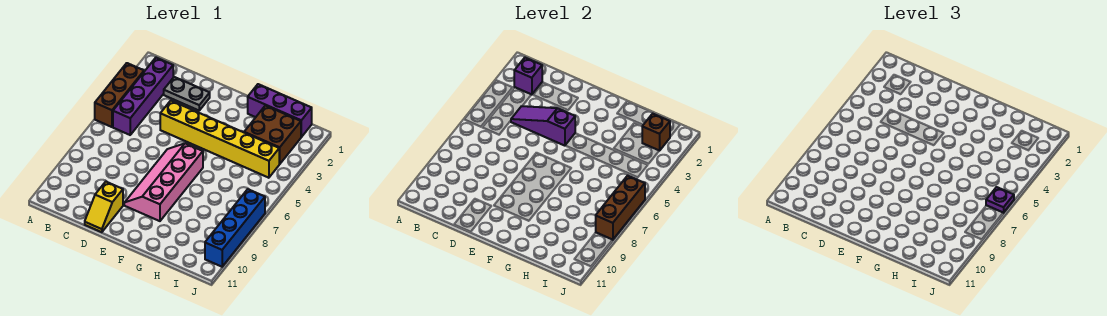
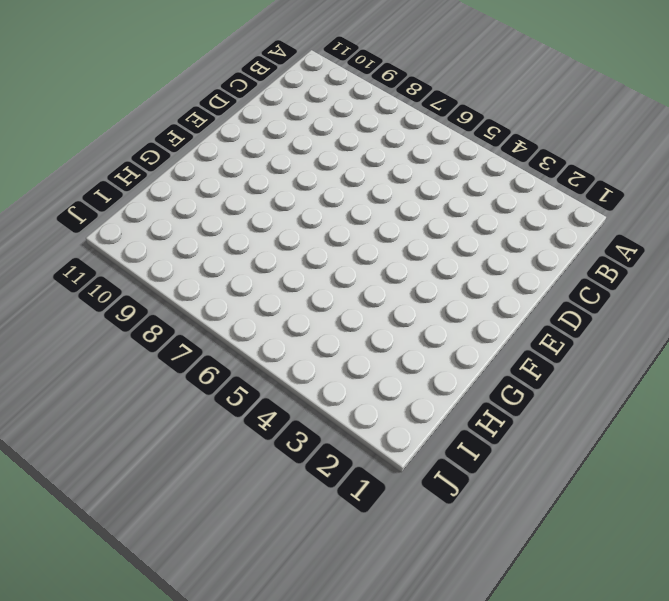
none -> brown 1x3 brick [95,63,144,127]
none -> purple 1x4 brick [113,58,173,135]
none -> grey 1x2 plate [164,77,210,110]

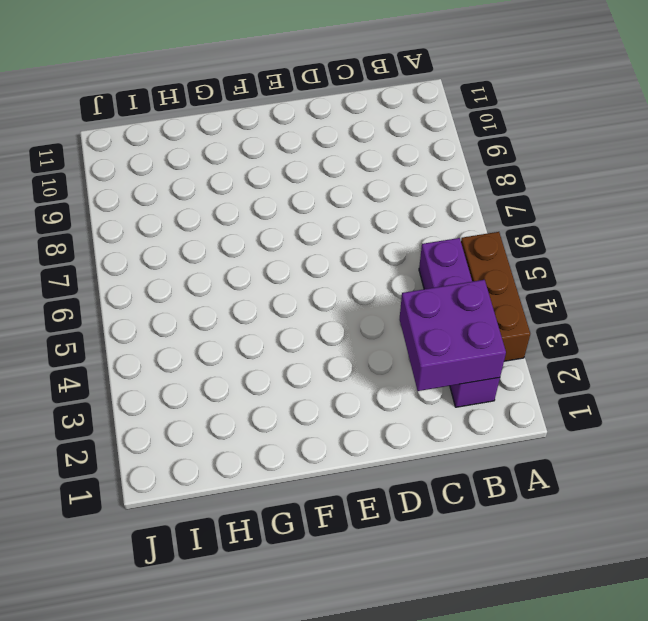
purple 2x2 brick [400,280,506,391] -> purple 1x1 brick [514,58,542,95]
none -> grey 1x2 plate [164,77,210,110]
none -> yellow 1x6 brick [160,101,279,178]
none -> yellow 1x2 slope [85,182,123,232]

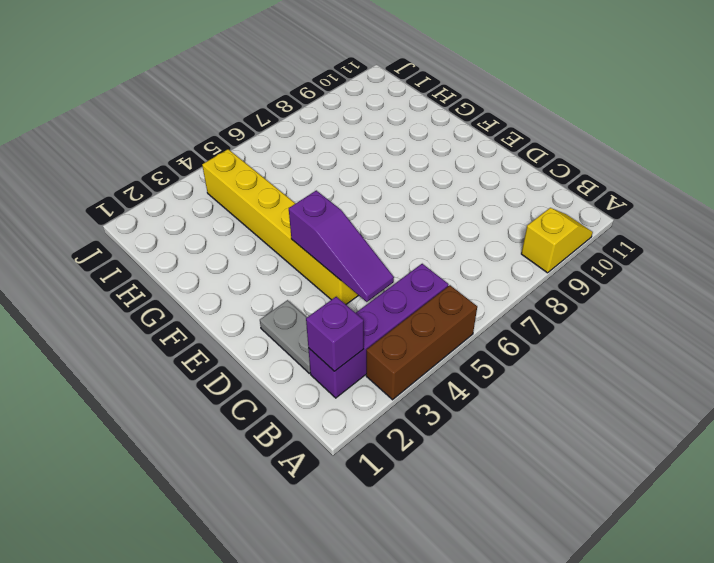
yellow 1x2 slope [521,208,593,273] -> yellow 1x2 slope moved to [85,182,123,232]
none -> pink 2x4 slope [124,143,203,221]
none -> purple 1x3 brick [248,84,312,137]
none -> brown 2x2 brick [244,106,301,164]

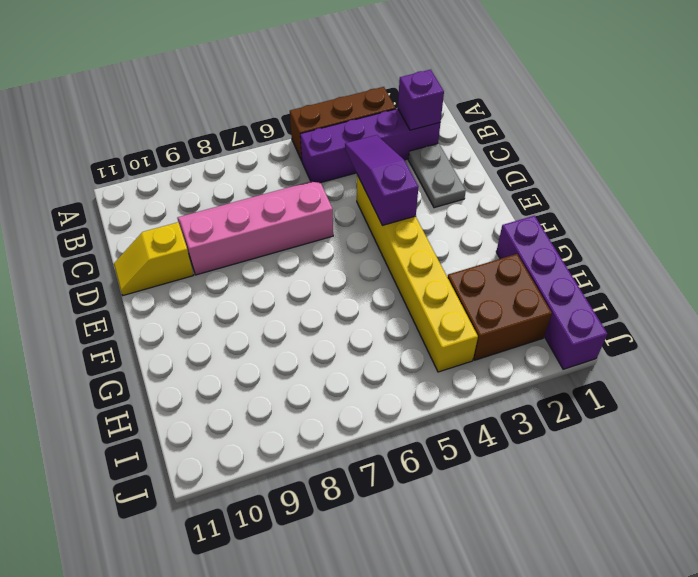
pink 2x4 slope [177,182,333,275] -> pink 2x4 slope moved to [124,143,203,221]
purple 1x4 brick [496,216,607,369] -> purple 1x3 brick [248,84,312,137]
none -> blue 1x4 brick [205,189,265,267]
none -> brown 1x1 brick [642,114,670,151]
none -> brown 1x3 brick [596,176,645,240]

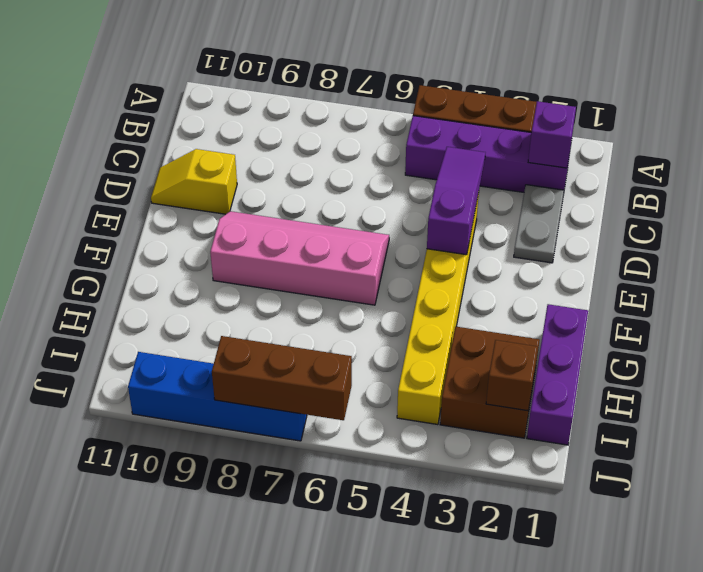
none -> purple 1x1 plate [986,187,1014,213]

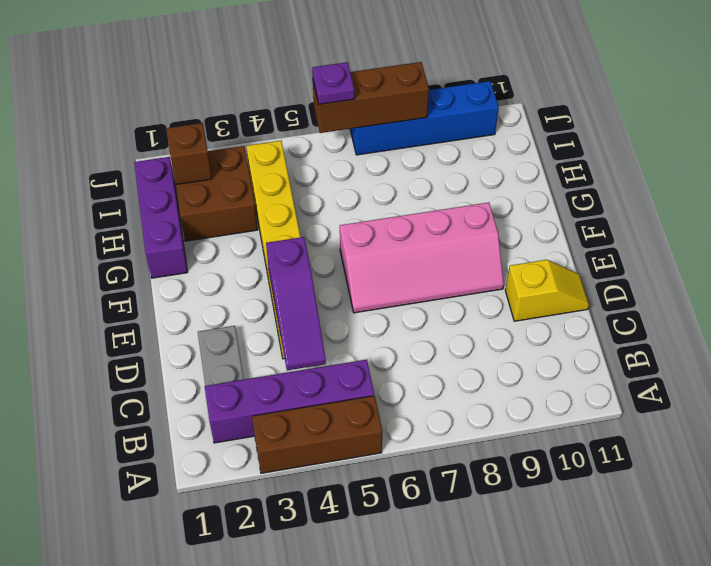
none -> purple 1x1 brick [514,58,542,95]

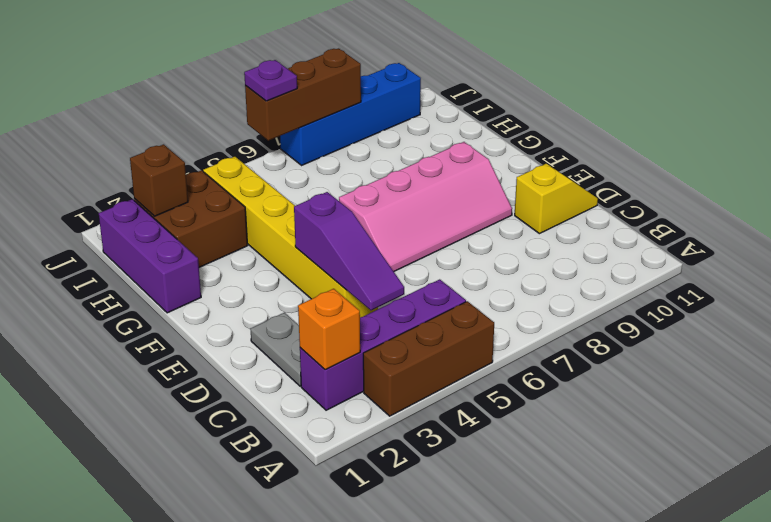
orange 1x1 brick [298,289,360,370] -> purple 1x1 brick [514,58,542,95]

